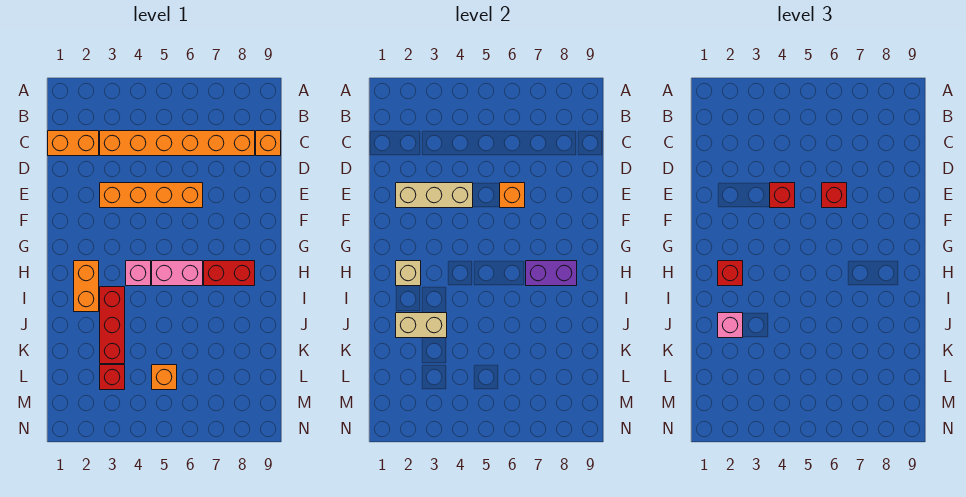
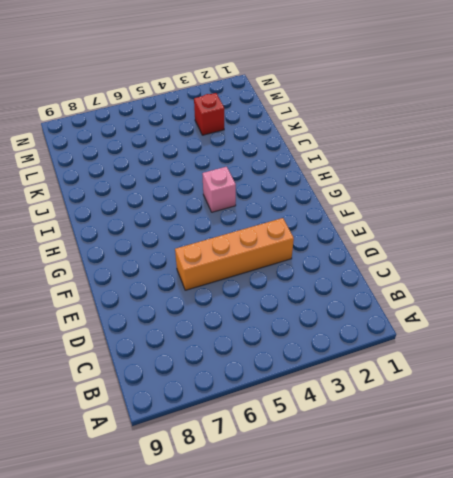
none -> orange 1x2 brick [48,131,99,156]
none -> orange 1x6 brick [100,131,255,156]
none -> orange 1x1 brick [256,131,281,156]

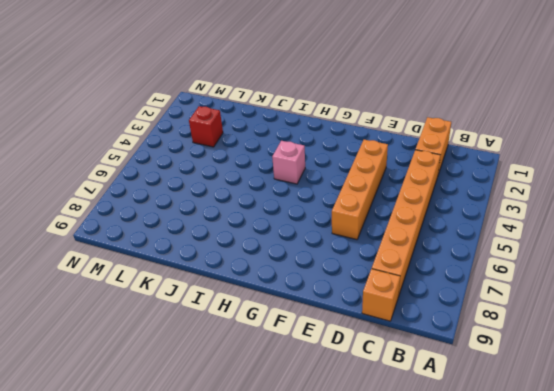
none -> orange 1x2 brick [74,261,99,312]
none -> pink 1x2 brick [152,261,203,286]
none -> red 1x2 brick [204,261,255,286]

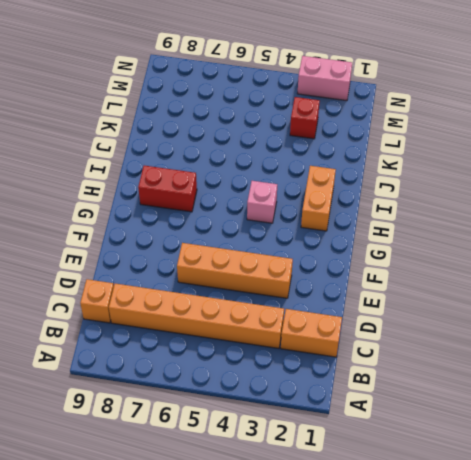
pink 1x2 brick [297,56,352,101] -> pink 1x2 brick moved to [152,261,203,286]
none -> red 1x3 brick [100,287,125,364]
none -> orange 1x1 brick [152,365,177,390]
none -> tan 1x3 brick [396,183,473,208]

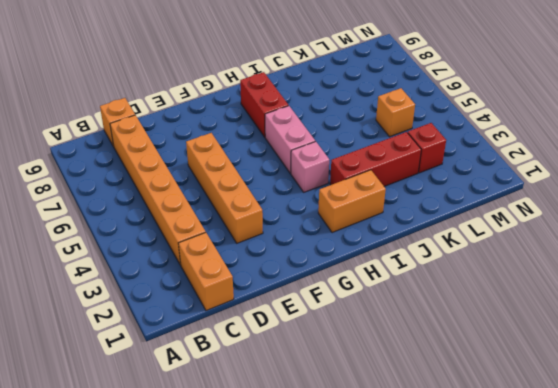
none -> tan 1x3 brick [396,183,473,208]
none -> orange 1x1 brick [500,183,525,208]
none -> tan 1x1 brick [396,261,421,286]

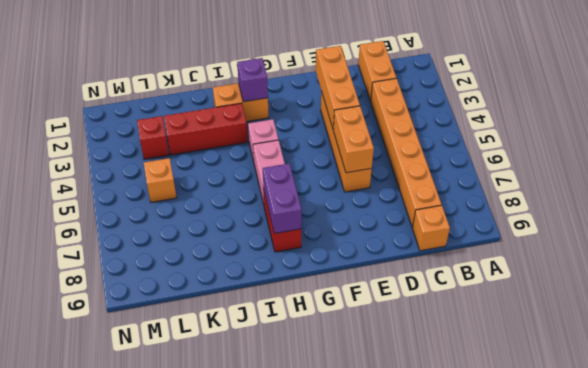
orange 1x3 brick [316,46,360,129] -> tan 1x3 brick [396,183,473,208]
orange 1x2 brick [333,106,374,173] -> orange 1x1 brick [500,183,525,208]
purple 1x1 brick [237,58,268,102] -> tan 1x1 brick [396,261,421,286]
none -> tan 1x2 brick [396,313,447,338]
none -> red 1x1 brick [770,183,795,208]
none -> red 1x1 brick [822,183,847,208]

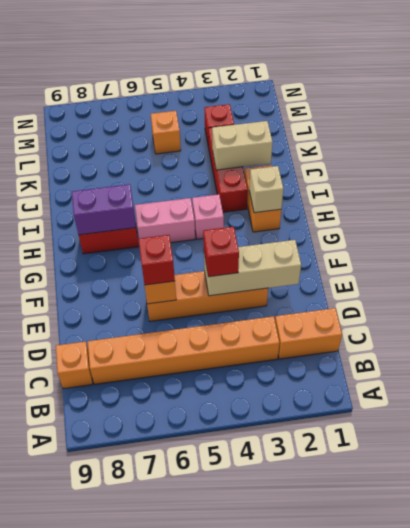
none -> red 1x1 brick [718,261,743,286]
none -> pink 1x1 brick [718,313,743,338]

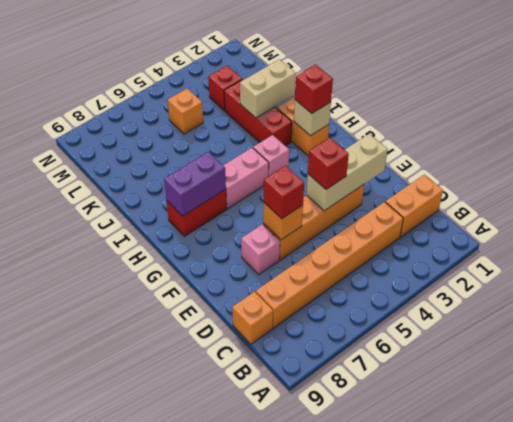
pink 1x1 brick [241,224,280,275] -> pink 1x1 brick moved to [718,313,743,338]

